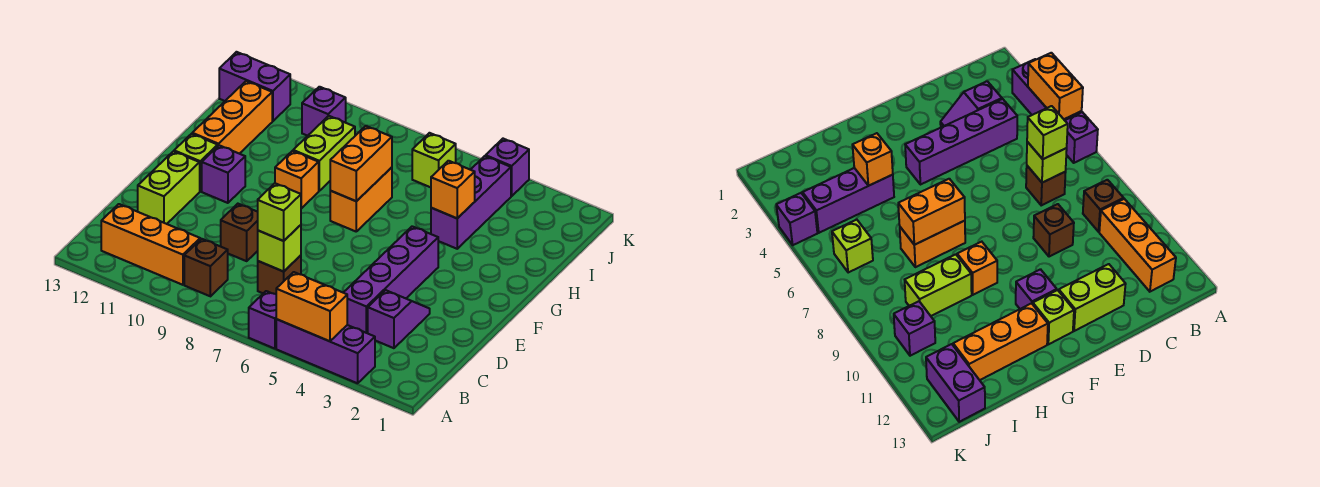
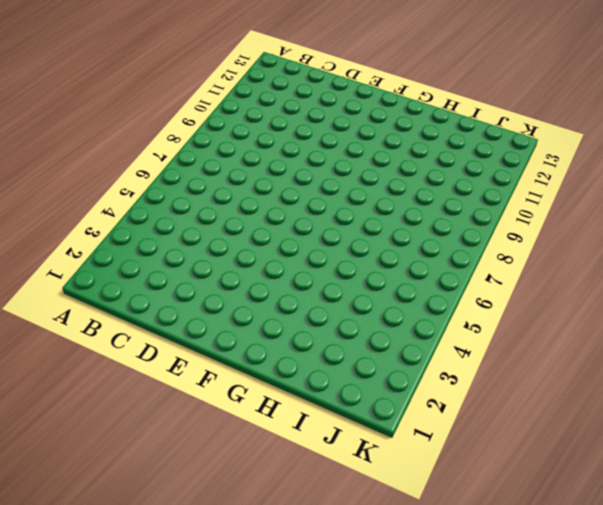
none -> purple 1x3 brick [276,319,375,383]
none -> purple 1x1 brick [249,291,276,349]
none -> brown 1x1 brick [184,239,228,296]

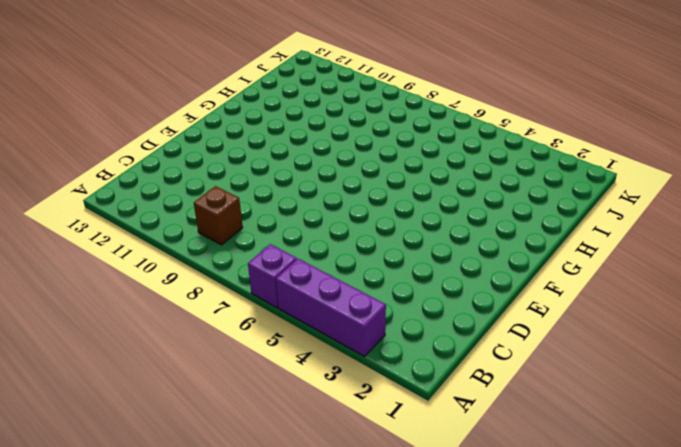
none -> orange 1x3 brick [101,204,200,285]
none -> purple 1x2 slope [368,290,430,348]
none -> purple 1x4 brick [343,226,438,333]

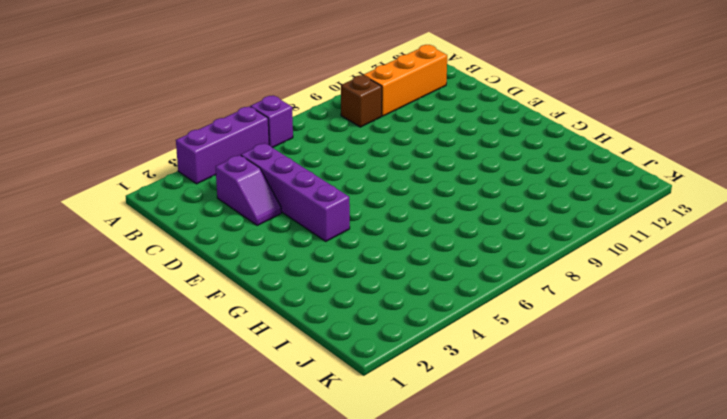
none -> brown 1x1 brick [258,255,301,294]
none -> brown 1x1 brick [221,204,258,261]
none -> lime 1x2 brick [138,151,200,224]

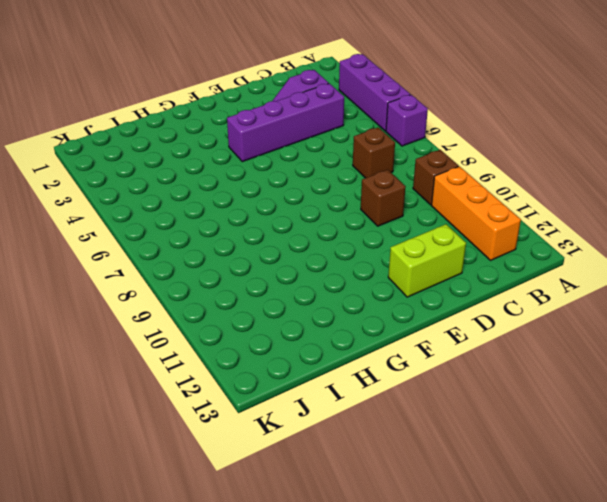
none -> purple 1x1 brick [202,145,245,203]
none -> lime 1x1 brick [174,134,218,191]
none -> orange 1x2 brick [330,167,392,231]

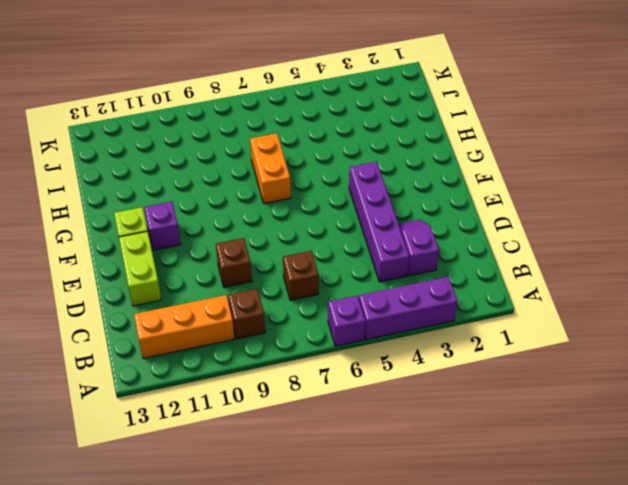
none -> orange 1x1 brick [275,151,319,208]
none -> orange 1x3 brick [192,81,272,154]
none -> purple 1x3 brick [431,156,511,249]

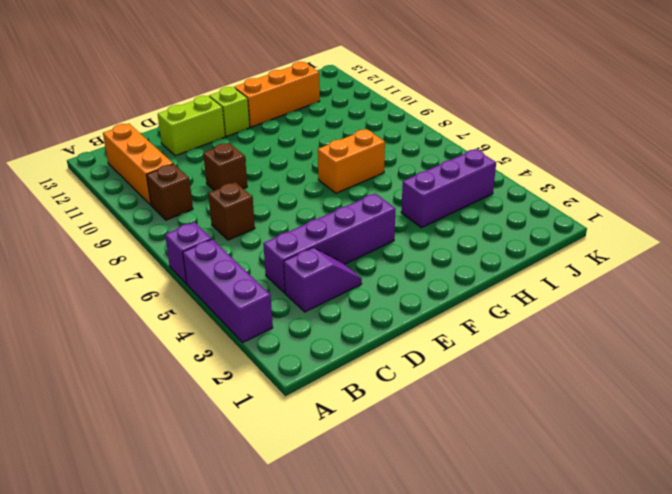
none -> purple 1x1 brick [202,145,245,203]
none -> orange 1x1 brick [275,151,319,208]
none -> lime 1x2 brick [293,116,355,191]

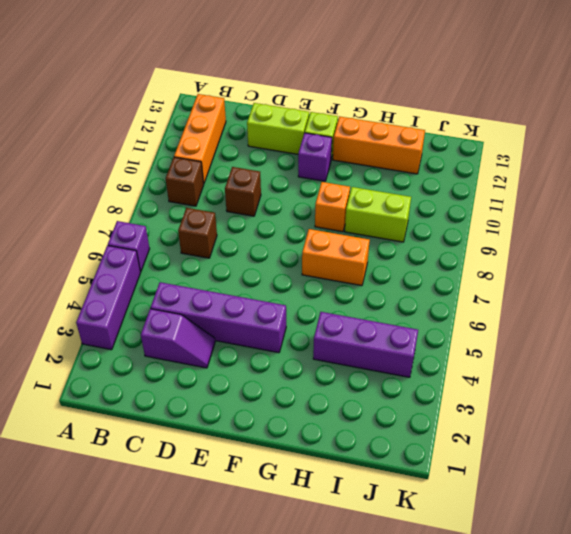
none -> lime 1x1 brick [412,133,456,187]
none -> purple 1x1 brick [302,87,346,136]
none -> purple 1x2 brick [219,52,290,121]

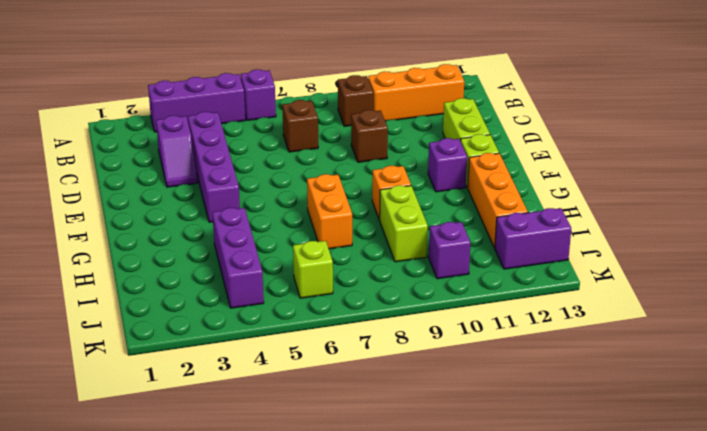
none -> purple 1x1 brick [486,139,529,196]
none -> orange 1x2 brick [276,272,347,341]
none -> lime 1x1 brick [258,225,301,271]

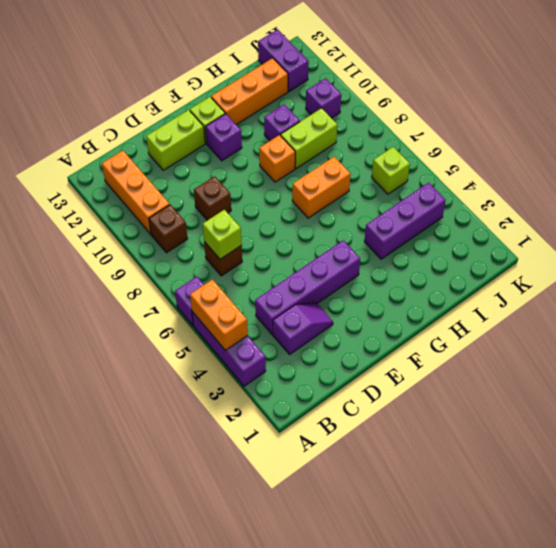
purple 1x1 brick [264,104,300,141] -> purple 1x1 brick moved to [486,139,529,196]
none -> orange 1x2 brick [330,126,392,201]
none -> orange 1x1 brick [431,161,475,218]
none -> lime 1x1 brick [258,183,301,241]

